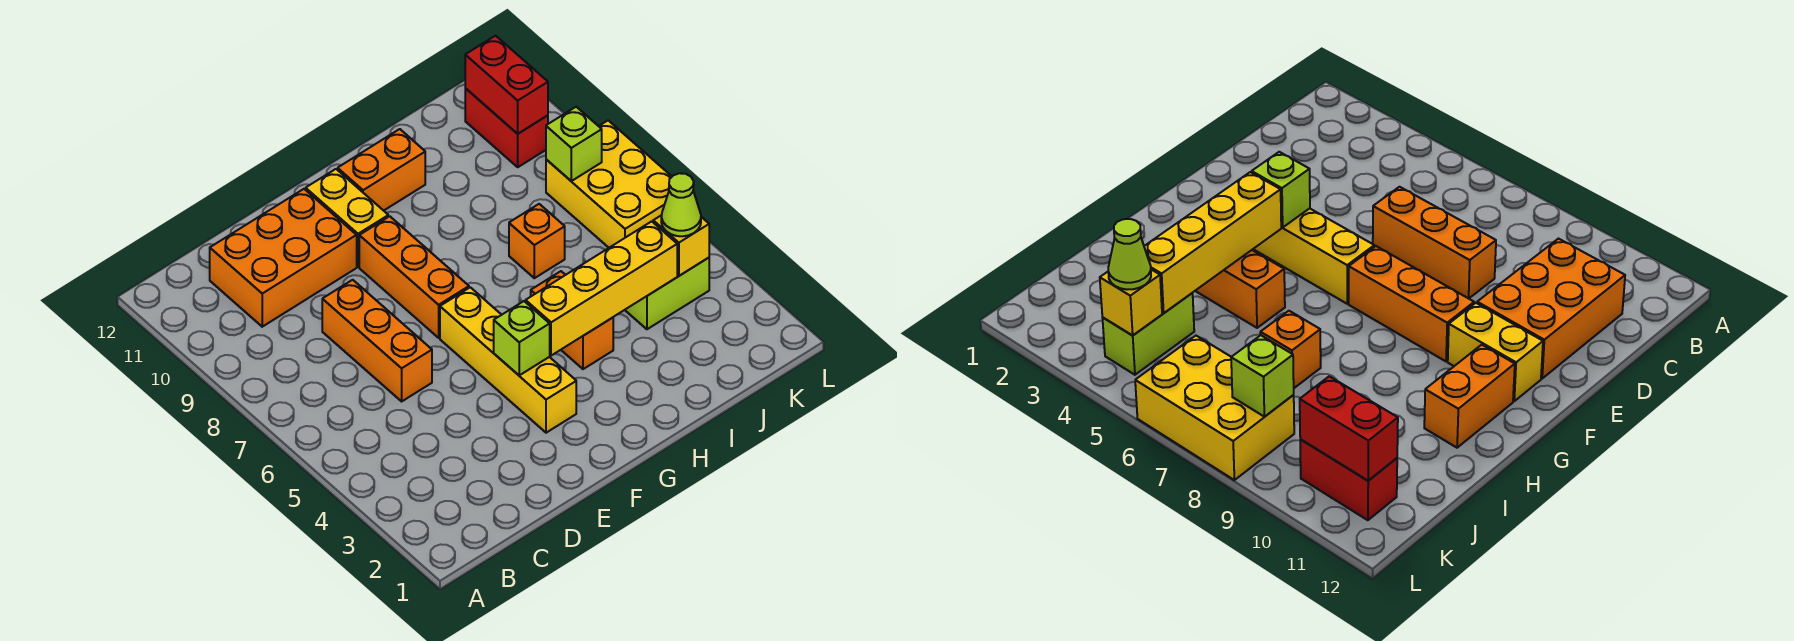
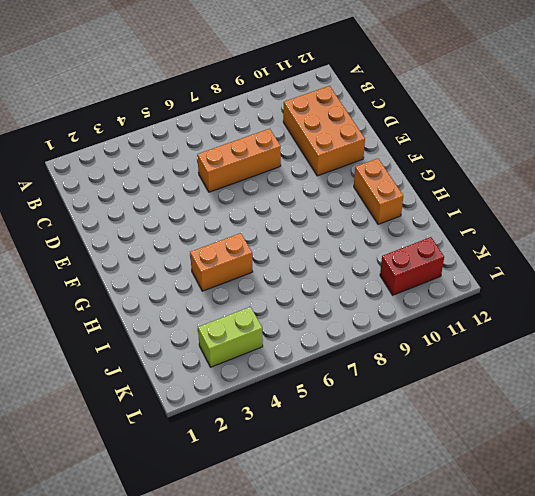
lime 1x2 brick [198,307,263,367] -> lime 1x2 brick turned to [625,258,709,329]
none -> yellow 1x4 brick [440,287,576,433]
none -> orange 1x3 brick [359,216,469,338]
none -> yellow 1x2 brick [306,169,388,267]

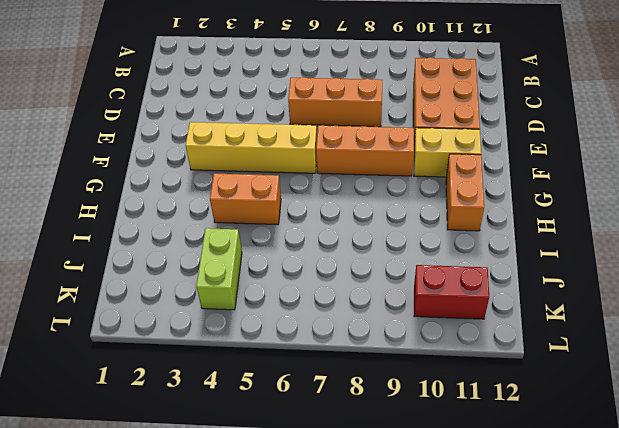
none -> orange 1x1 brick [509,204,565,278]
none -> yellow 2x3 brick [546,121,672,248]
none -> lime 1x1 brick [494,301,550,375]

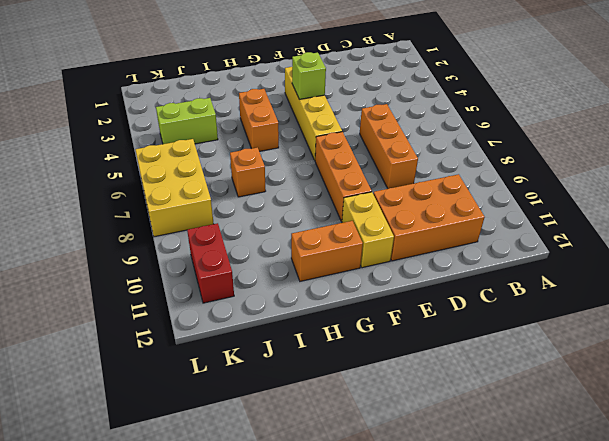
none -> yellow 1x4 brick [526,221,677,356]
none -> yellow 1x1 brick [653,215,709,276]
none -> lime 1x1 brick [546,107,602,181]

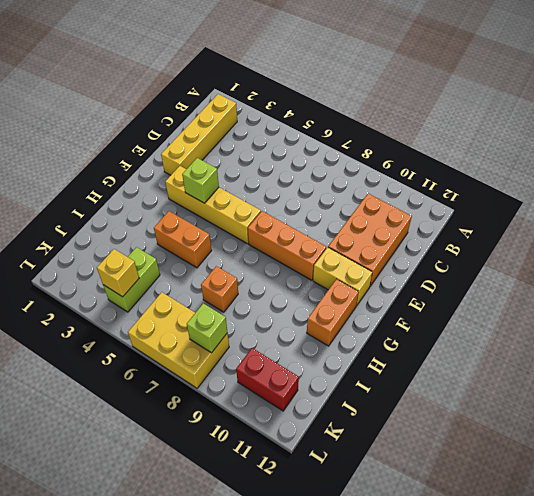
yellow 1x4 brick [161,94,237,175] -> yellow 1x4 brick moved to [526,221,677,356]
none -> orange 1x3 brick [322,280,432,401]
none -> red 1x2 brick [465,36,548,134]
none -> lime 1x1 cone [661,173,701,236]

